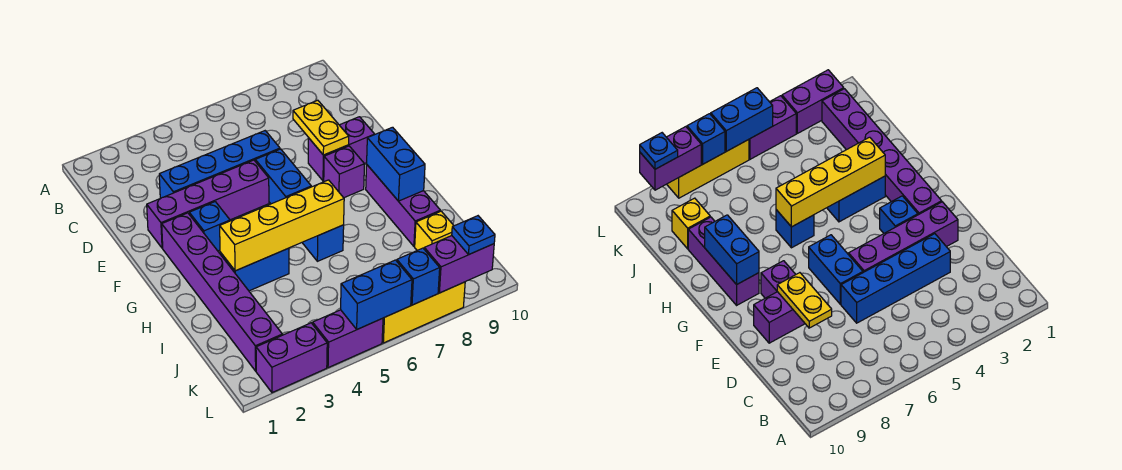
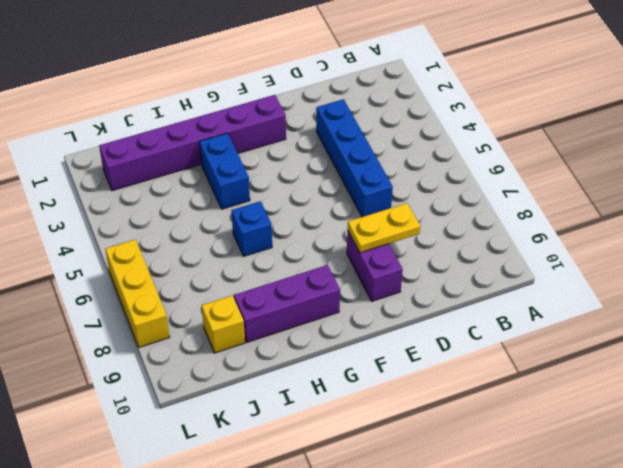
none -> purple 1x4 brick [147,160,269,248]
none -> blue 1x2 brick [255,149,311,204]
none -> blue 1x1 brick [189,202,230,251]

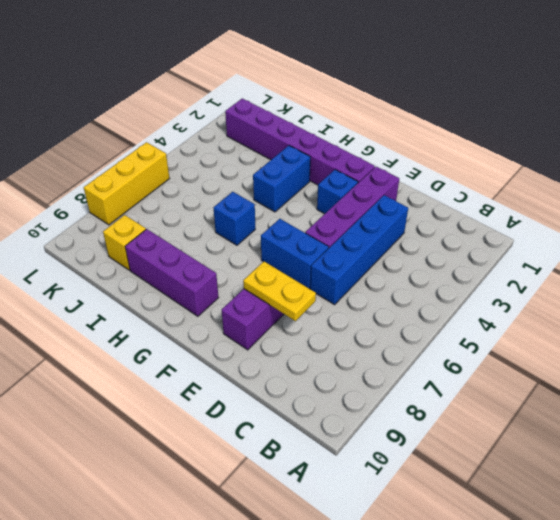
none -> purple 1x1 brick [324,146,365,198]
none -> purple 1x2 brick [256,323,327,393]
none -> purple 1x2 brick [313,310,383,368]

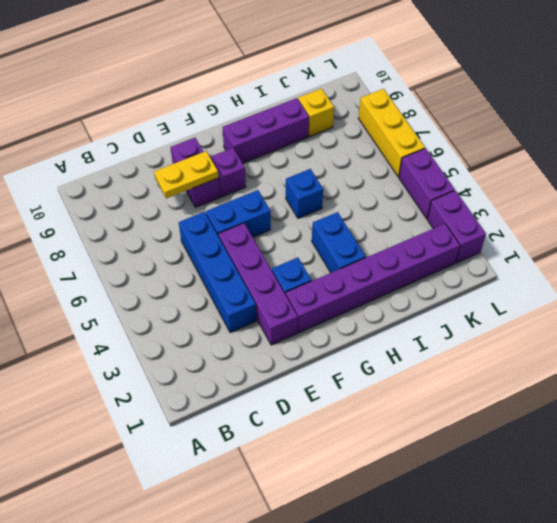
none -> blue 1x2 brick [367,127,425,201]
none -> yellow 1x4 brick [220,180,344,271]
none -> blue 1x2 brick [341,260,412,329]

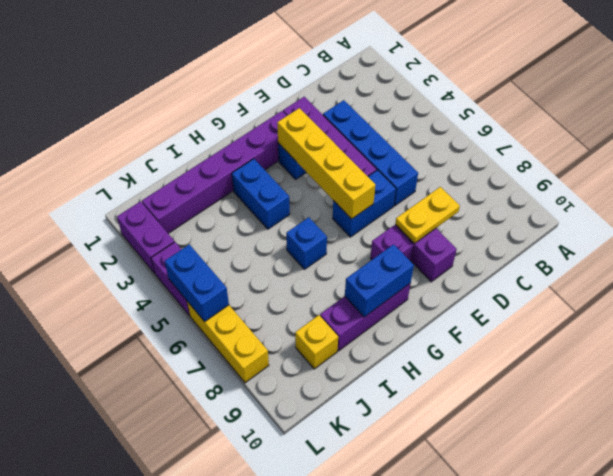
yellow 1x4 brick [277,108,375,219] -> yellow 1x4 brick moved to [220,180,344,271]
none -> blue 1x1 brick [397,248,440,305]
none -> purple 1x2 brick [424,236,494,293]
none -> blue 1x1 plate [452,216,495,255]

